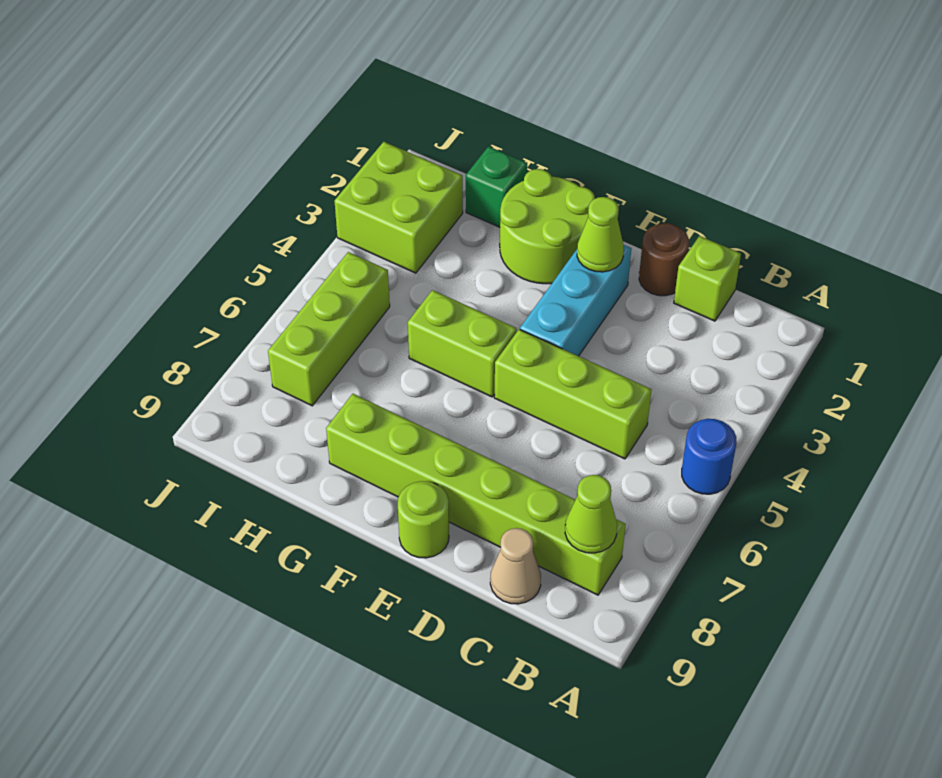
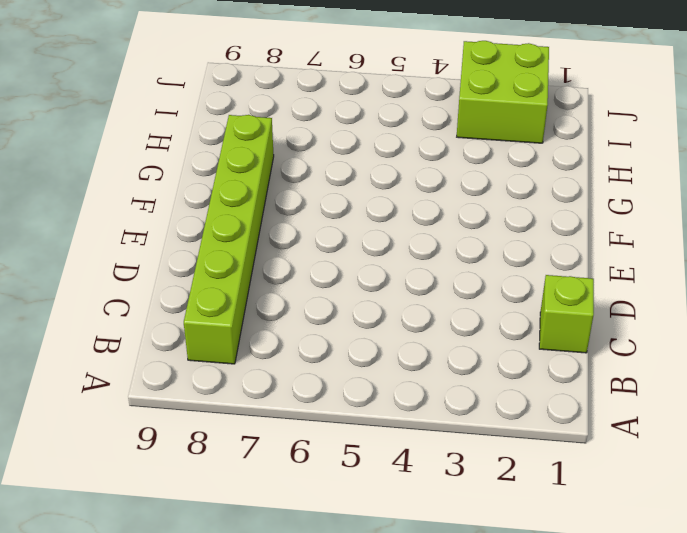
none -> blue 1x1 round brick [682,419,736,494]
none -> lime 1x3 brick [494,329,652,459]
none -> tan 1x1 cone [490,528,541,604]

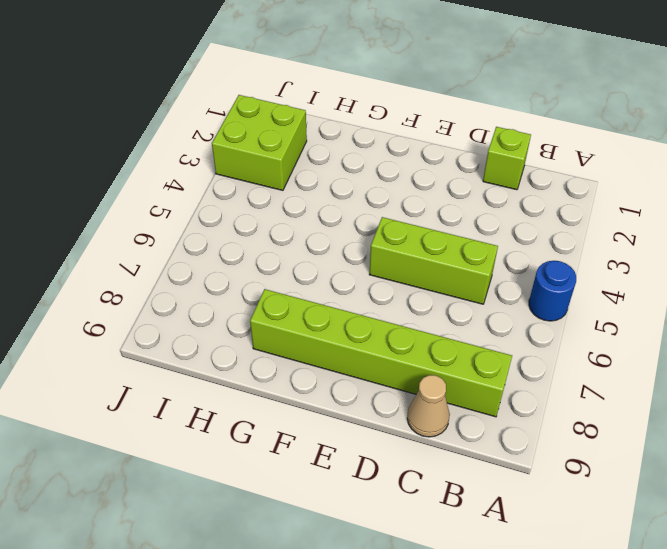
none -> brown 1x1 round brick [639,223,689,296]
none -> cyan 1x3 brick [520,245,631,356]
none -> lime 1x1 round brick [398,481,449,558]

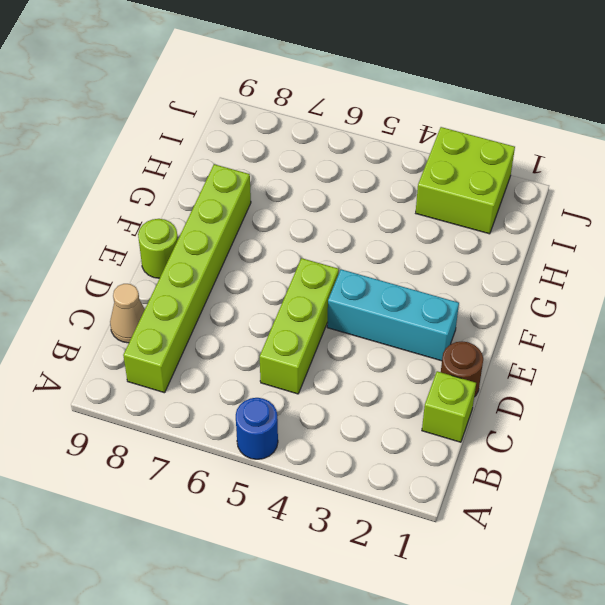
none -> lime 2x2 round brick [500,169,595,284]
none -> lime 1x2 brick [408,290,517,397]
none -> green 1x1 brick [466,146,527,227]

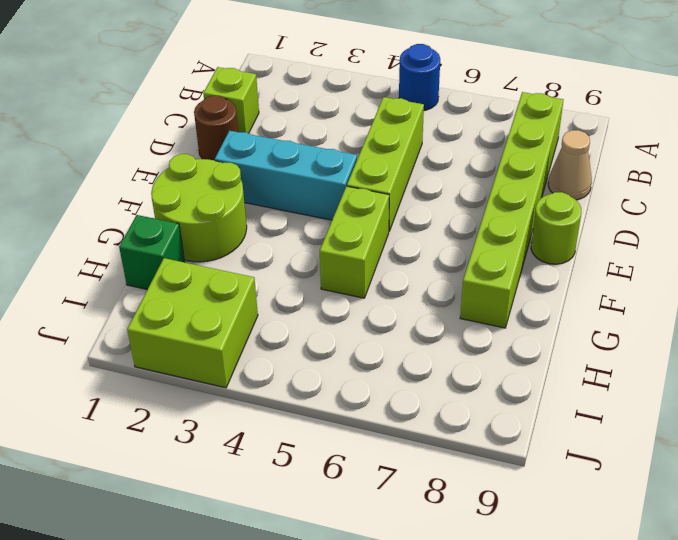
none -> lime 1x3 brick [268,252,390,406]
none -> lime 1x1 cone [565,475,617,553]
none -> lime 1x1 cone [577,197,624,272]

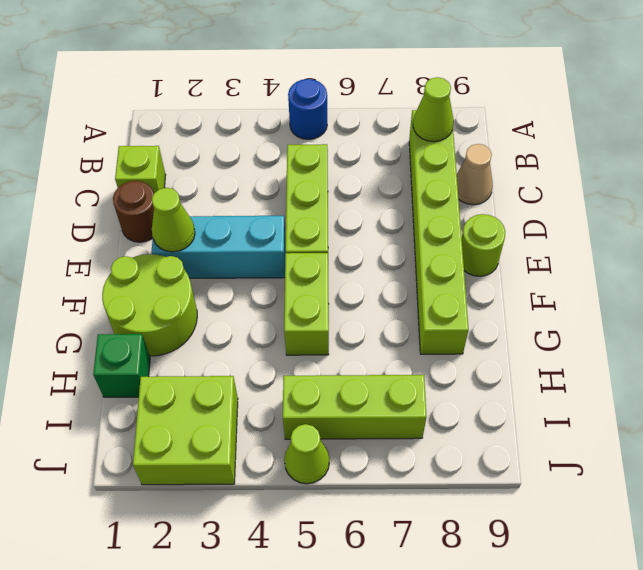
lime 1x1 cone [284,424,329,484] -> none

